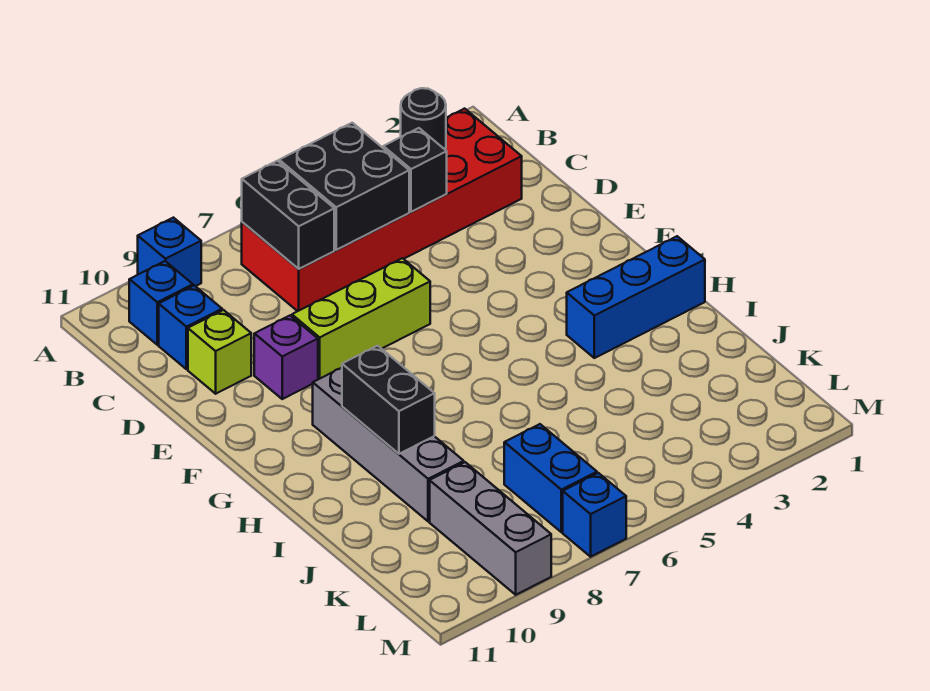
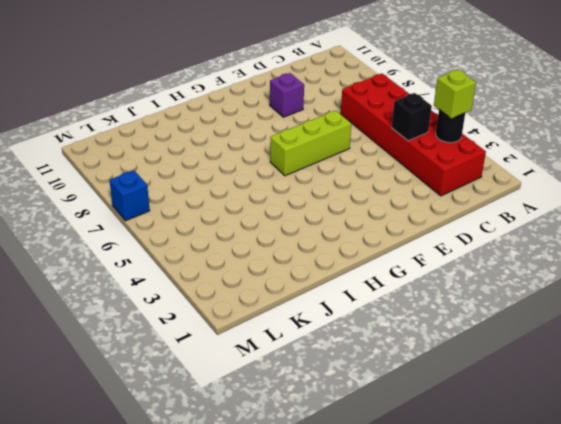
lime 1x1 brick [434,70,476,119] -> lime 1x1 brick moved to [188,310,251,394]
lime 1x3 brick [270,111,351,176] -> lime 1x3 brick turned to [292,258,430,379]
none -> blue 1x1 brick [138,218,201,286]
none -> blue 1x1 brick [129,261,193,345]
none -> blue 1x1 brick [159,286,222,369]

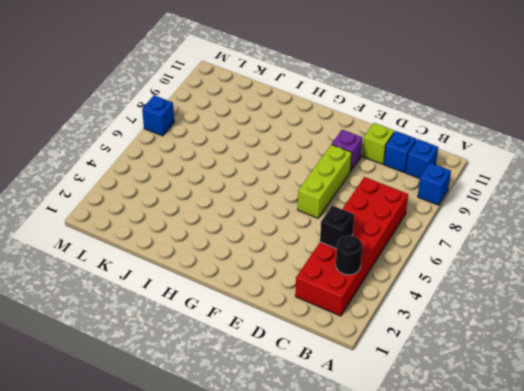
none -> grey 1x4 brick [313,368,464,521]
none -> blue 1x3 brick [567,236,705,358]
none -> blue 1x2 brick [504,424,597,532]

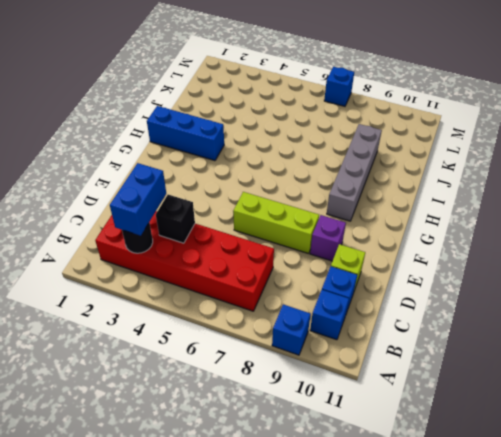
blue 1x2 brick [110,163,166,236] -> blue 1x2 brick moved to [504,424,597,532]
none -> grey 1x3 brick [430,462,551,595]
none -> black 2x2 brick [279,123,409,250]
none -> black 1x2 brick [242,161,334,269]

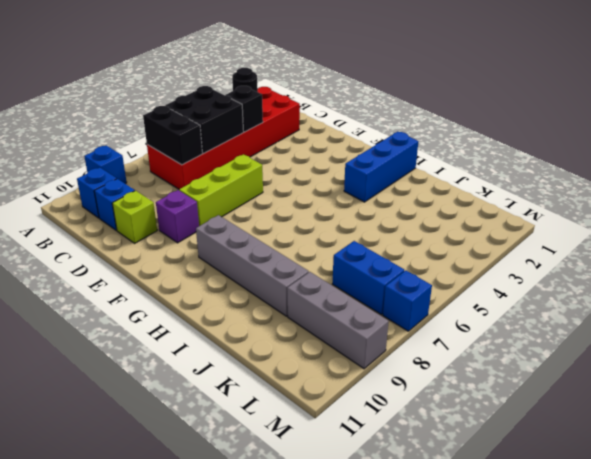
none -> black 1x2 brick [342,346,435,454]

